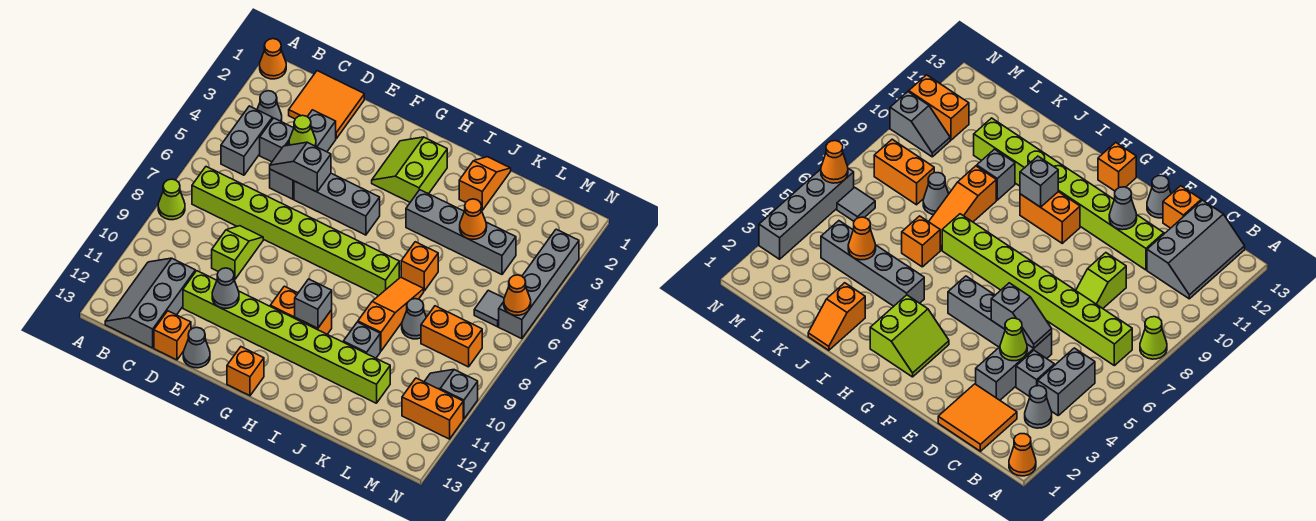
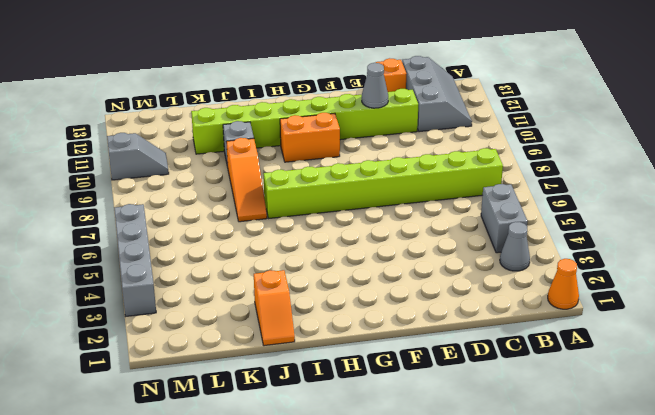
none -> lime 1x1 cone [158,179,185,220]
none -> orange 2x2 tile [289,71,364,139]
none -> grey 1x1 brick [260,118,294,162]
none -> grey 1x3 brick [270,110,336,199]

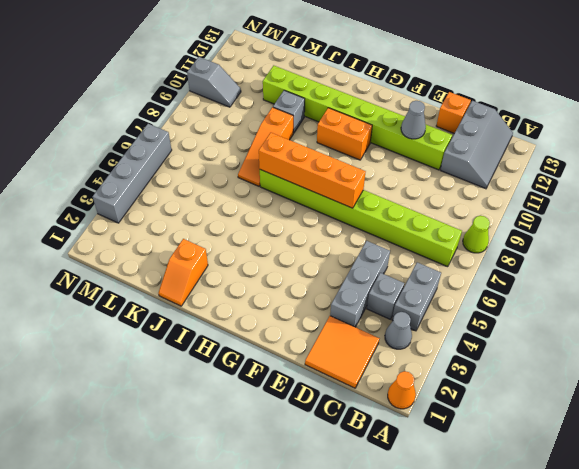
orange 1x4 brick [259,133,366,208] -> none
none -> lime 1x2 slope [212,226,263,280]
none -> grey 1x3 brick [294,173,380,235]
none -> grey 1x1 cone [183,327,210,368]
none -> lime 2x2 slope [372,137,447,202]

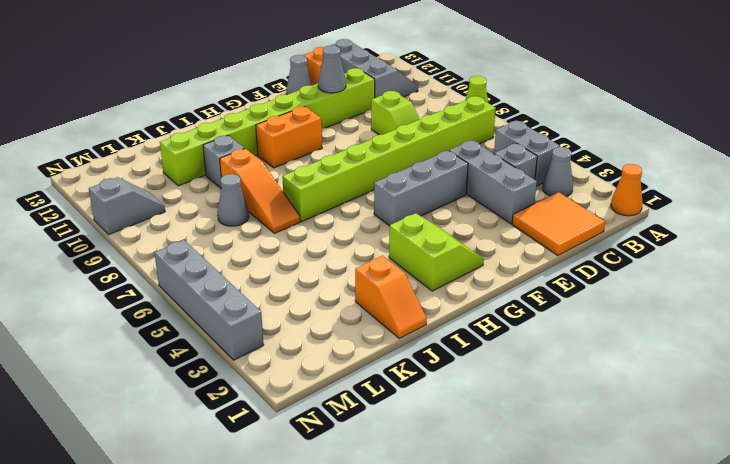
none -> orange 1x1 brick [227,347,264,396]
none -> grey 1x4 brick [406,190,516,274]
none -> orange 1x1 brick [401,242,438,291]
none -> orange 1x2 brick [421,306,482,367]

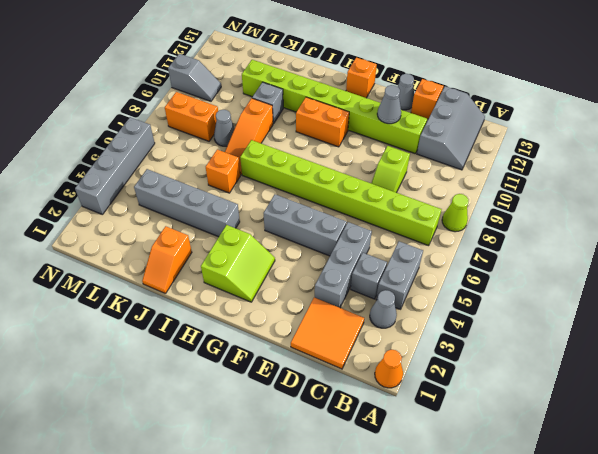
none -> grey 1x1 tile [474,290,504,327]
none -> orange 1x2 brick [402,378,463,439]
none -> lime 1x1 cone [289,115,316,146]
none -> grey 1x2 slope [270,142,331,192]

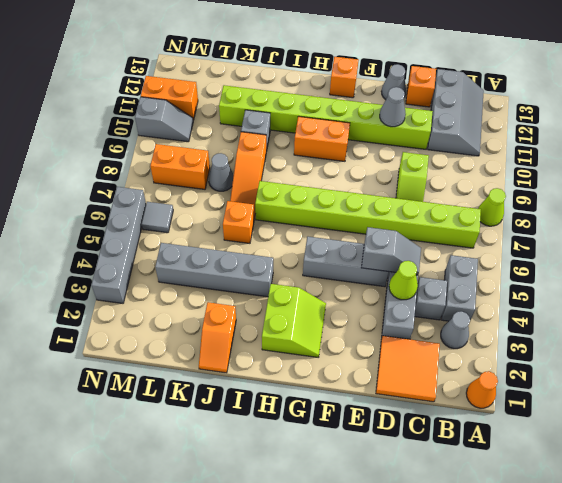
none -> grey 1x1 brick [295,279,332,328]
none -> orange 1x1 cone [460,199,487,239]
none -> orange 1x1 cone [504,275,531,315]

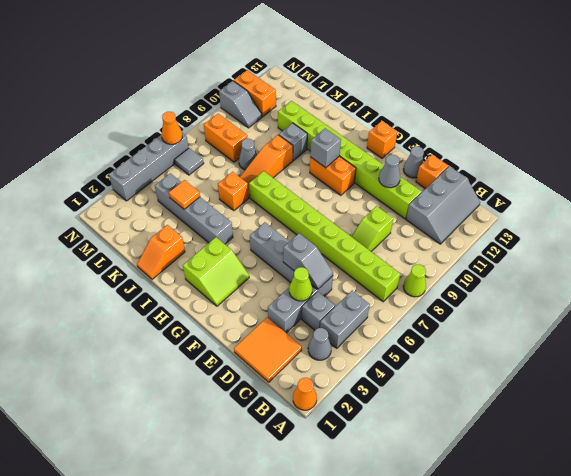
orange 1x1 tile [169,180,200,209] -> orange 1x1 cone [460,199,487,239]

